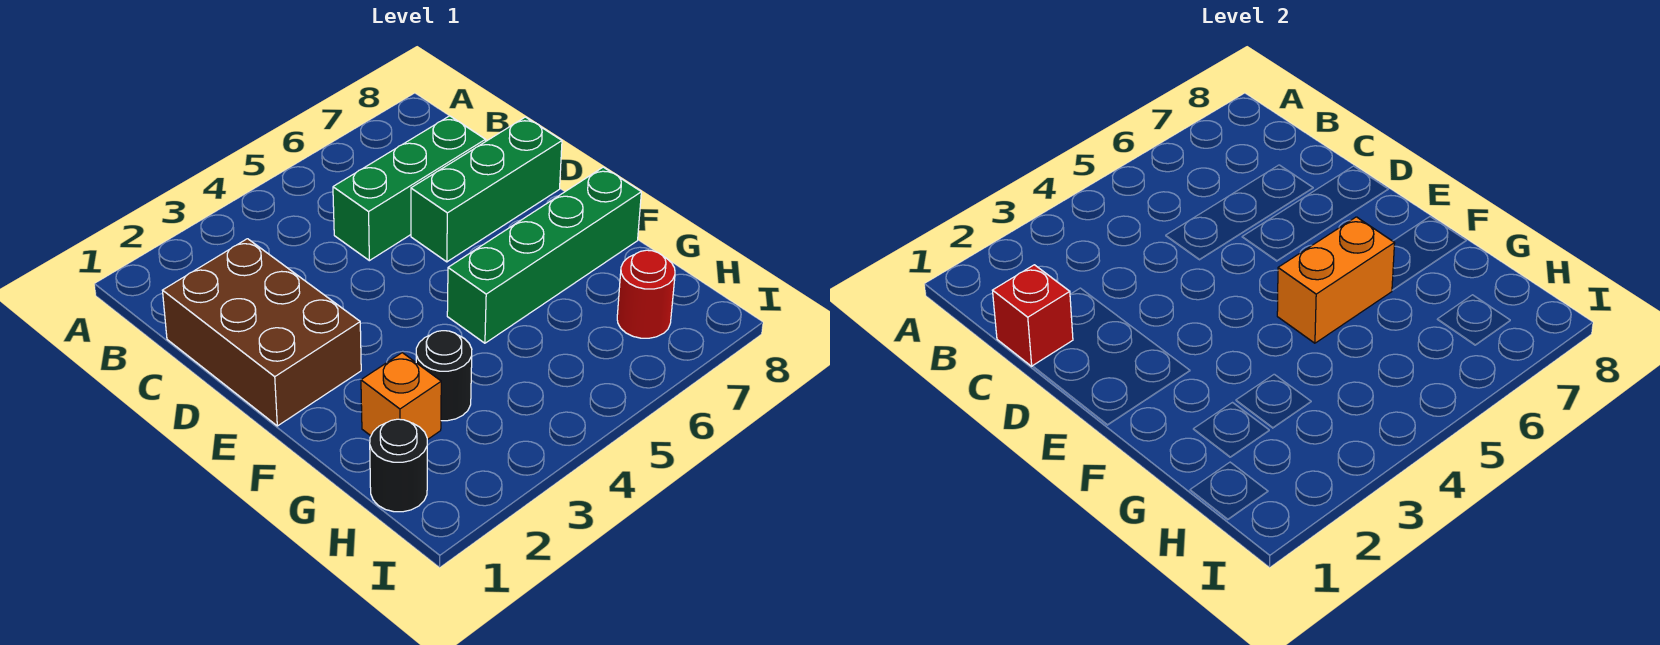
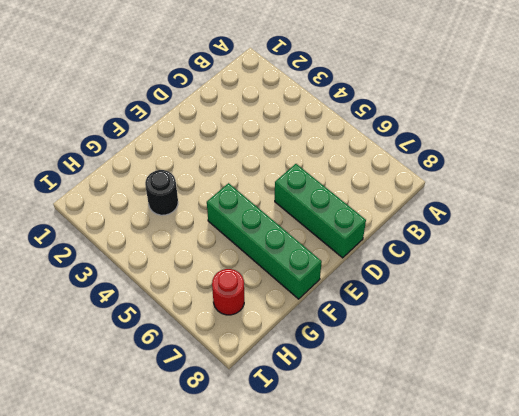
none -> brown 2x3 brick [162,239,361,426]
none -> green 1x3 brick [333,116,486,261]

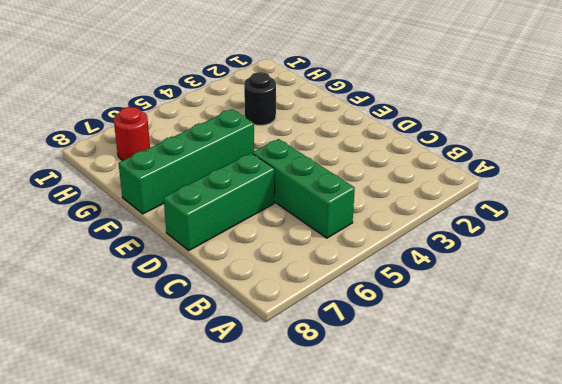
green 1x3 brick [253,139,355,238] -> green 1x3 brick turned to [333,116,486,261]
none -> brown 2x3 brick [162,239,361,426]
none -> orange 1x1 brick [361,353,441,440]

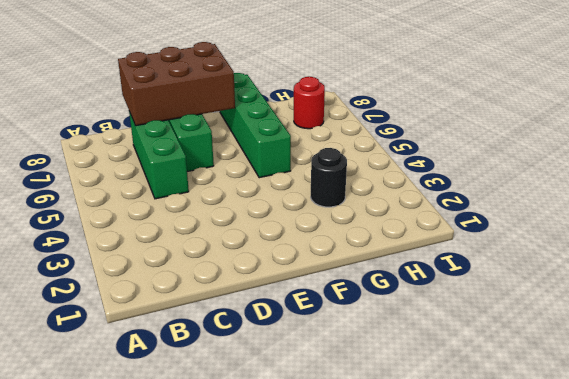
brown 2x3 brick [118,42,235,126] -> brown 2x3 brick moved to [162,239,361,426]
none -> orange 1x1 brick [361,353,441,440]
none -> black 1x1 round brick [370,419,427,512]

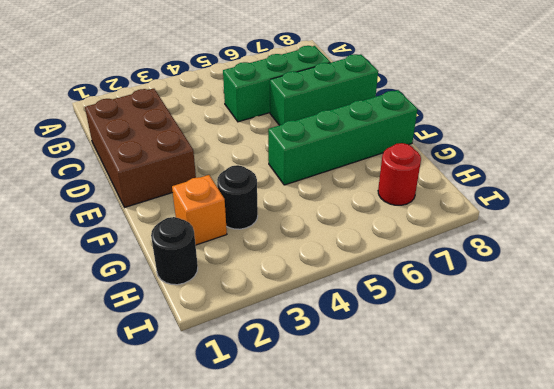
none -> red 1x1 brick [992,265,1073,366]
none -> orange 1x2 brick [1277,217,1395,343]

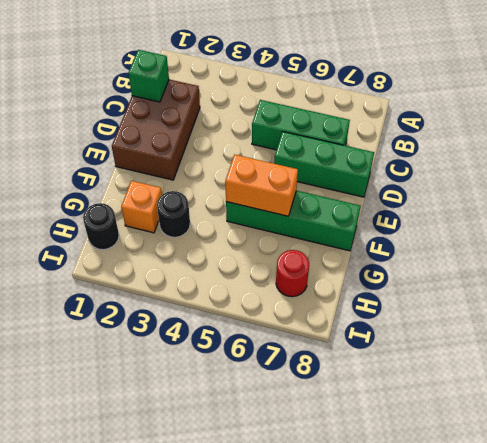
green 1x1 brick [128,50,169,102] -> red 1x1 brick [992,265,1073,366]

